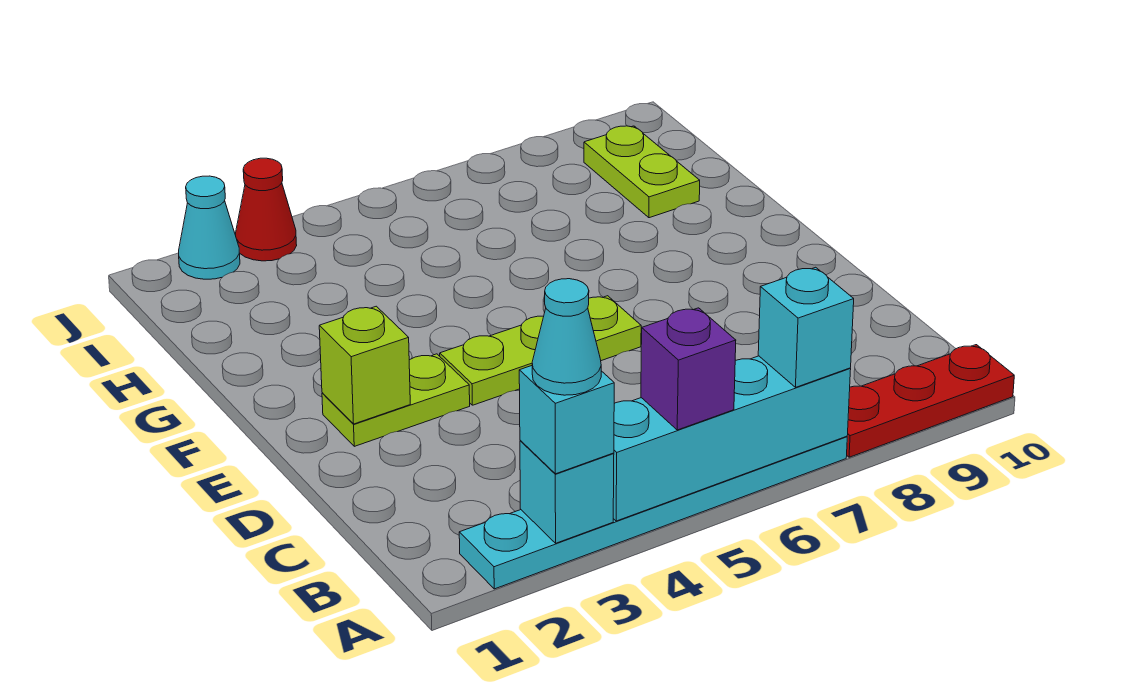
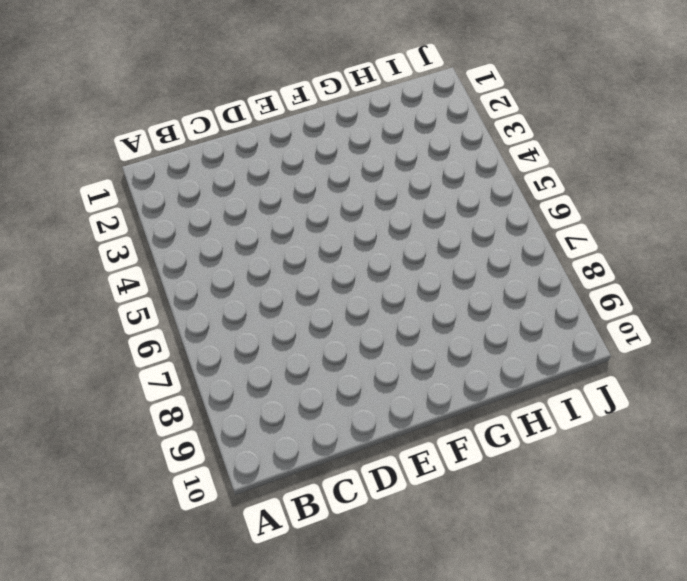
none -> cyan 1x6 plate [459,436,847,589]
none -> red 1x3 plate [847,345,1014,457]
none -> lime 1x2 plate [322,354,470,446]

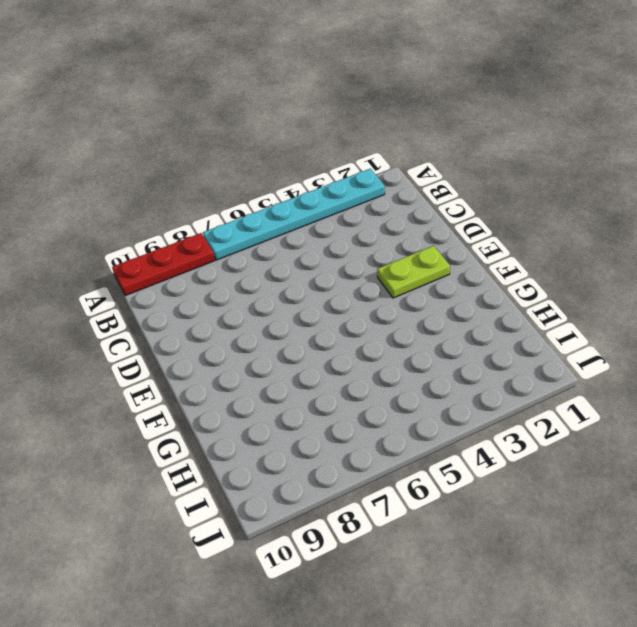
none -> lime 1x3 plate [440,296,641,405]
none -> lime 1x2 plate [584,126,700,218]
none -> cyan 1x1 cone [179,176,240,279]

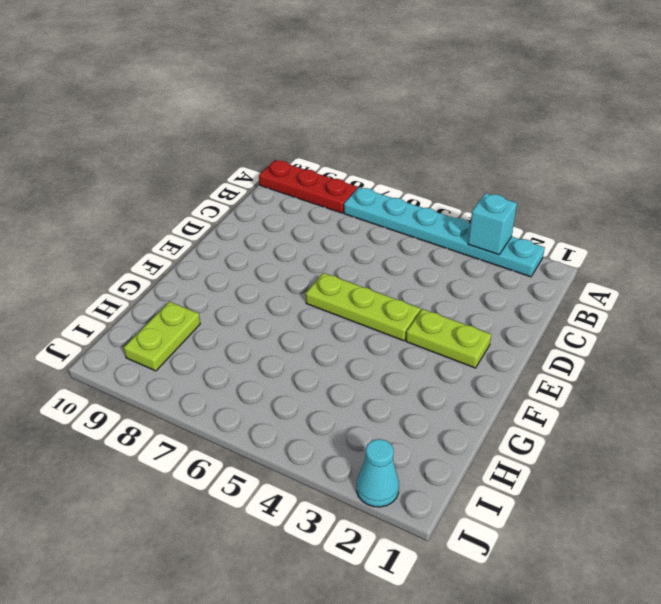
none -> red 1x1 cone [236,158,297,261]
none -> cyan 1x4 brick [613,356,851,521]
none -> lime 1x1 brick [319,306,410,424]

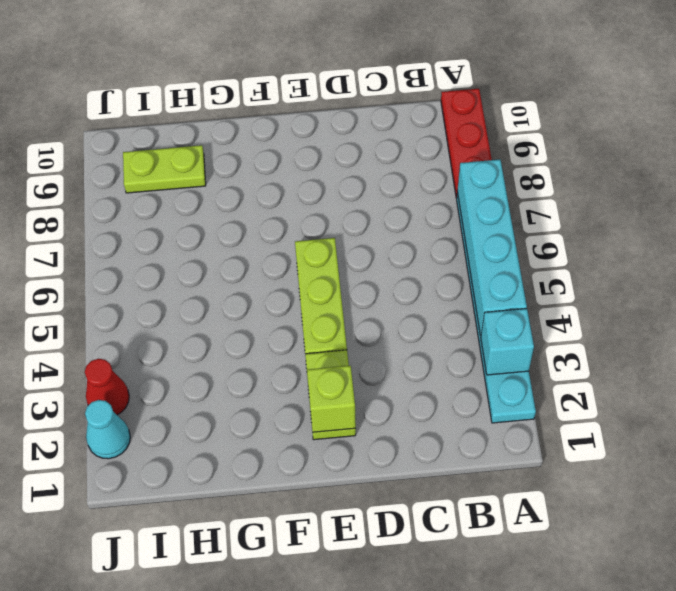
none -> cyan 1x1 brick [519,366,614,474]
none -> purple 1x1 brick [641,308,736,430]
none -> cyan 1x1 brick [758,267,854,387]

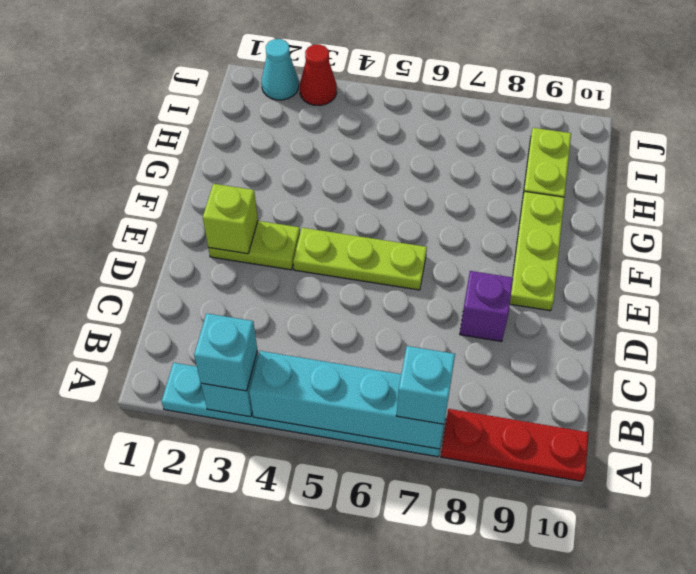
purple 1x1 brick [460,271,513,342] -> purple 1x1 brick moved to [641,308,736,430]
lime 1x3 plate [510,191,565,311] -> none
none -> cyan 1x1 cone [532,279,601,395]

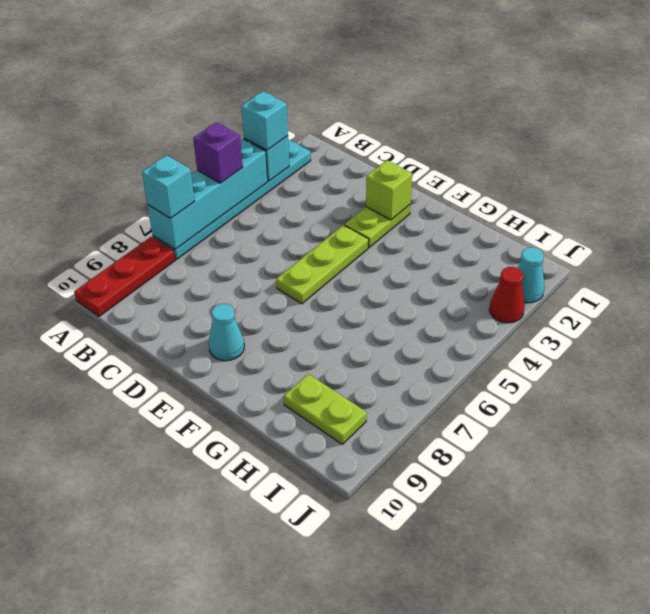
cyan 1x1 cone [209,304,244,361] -> cyan 1x1 cone moved to [532,279,601,395]

